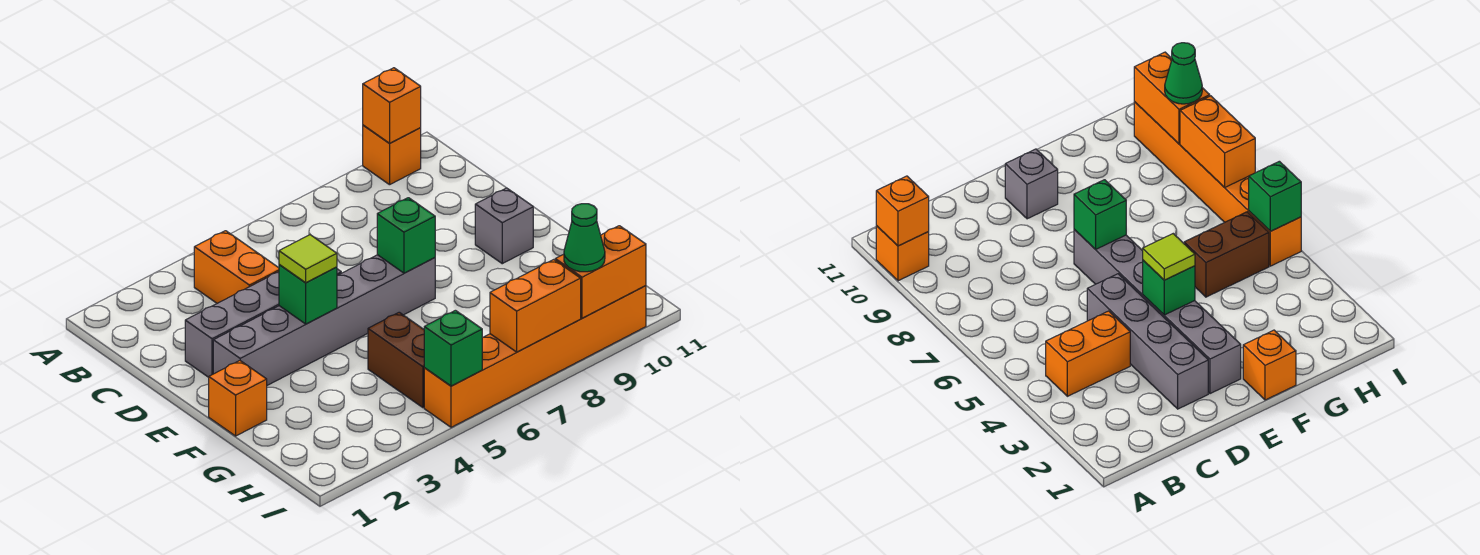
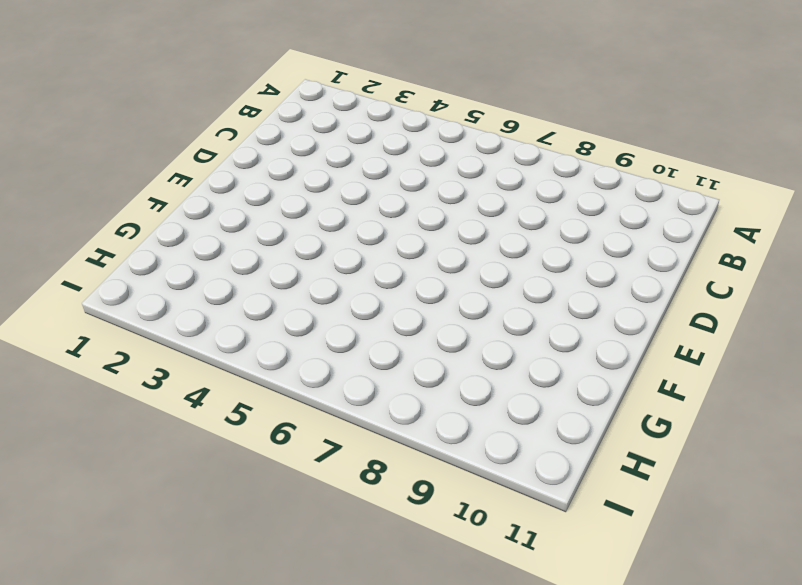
none -> orange 1x1 brick [363,125,421,185]
none -> orange 1x2 brick [194,231,279,303]
none -> grey 1x4 brick [185,269,341,377]

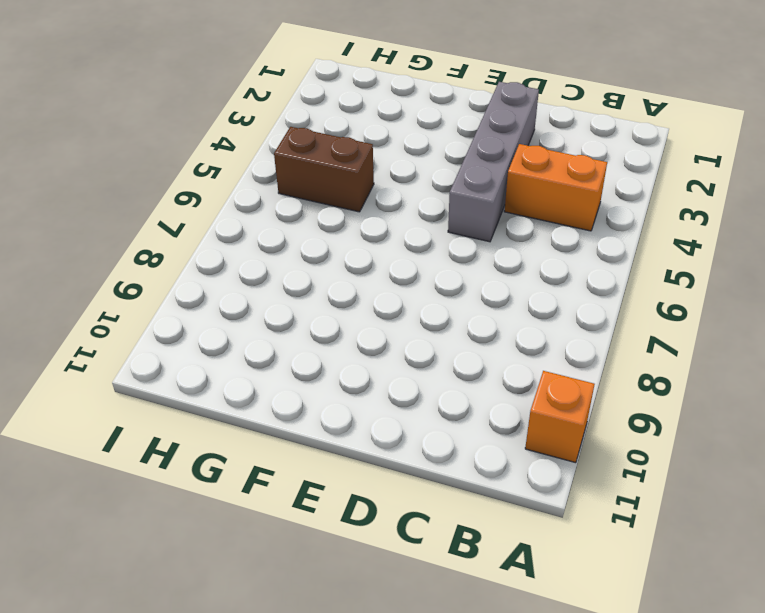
none -> grey 1x6 brick [213,255,435,385]
none -> grey 1x1 brick [475,188,533,264]
none -> orange 1x1 brick [209,361,267,436]

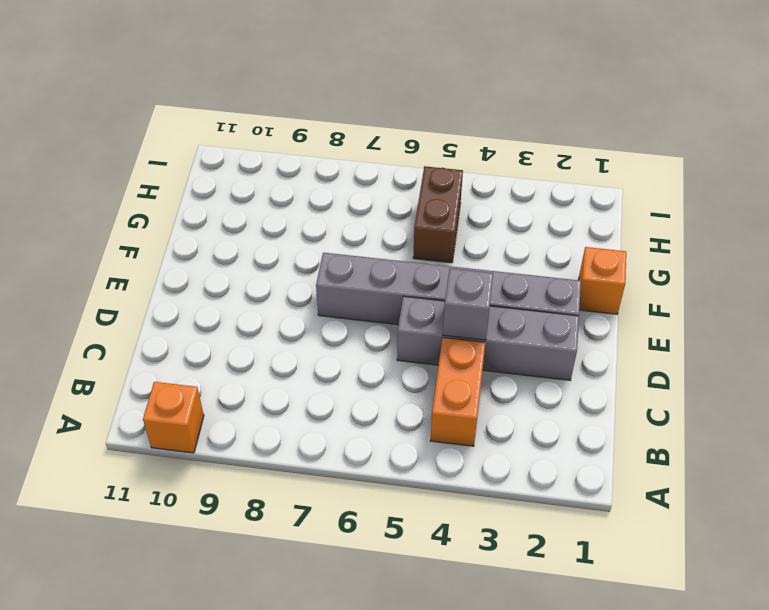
grey 1x1 brick [443,268,493,340] -> grey 1x1 brick moved to [475,188,533,264]
none -> orange 1x6 brick [424,286,646,427]
none -> orange 1x1 brick [363,68,421,143]
none -> green 1x1 brick [279,264,337,324]

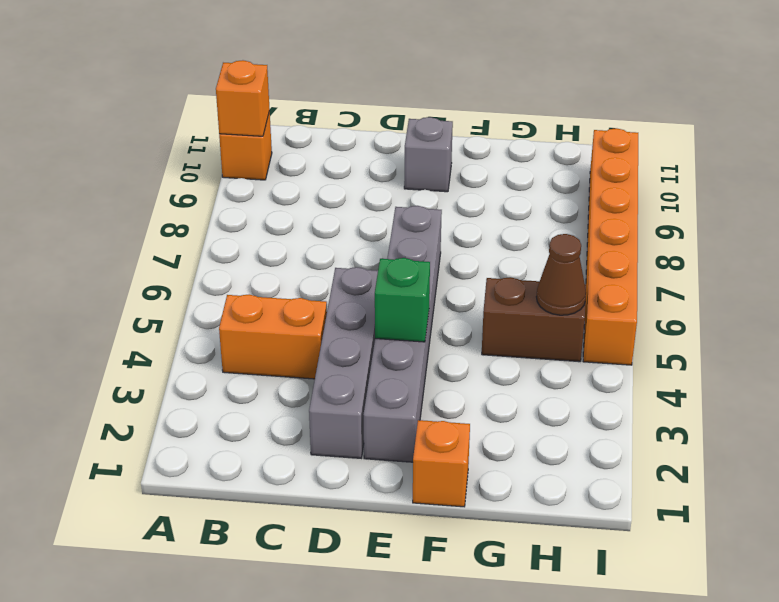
brown 1x1 cone [536,234,586,315] -> none
none -> green 1x1 brick [377,198,435,273]
none -> green 1x1 brick [424,310,482,386]
none -> orange 1x2 brick [490,260,581,352]

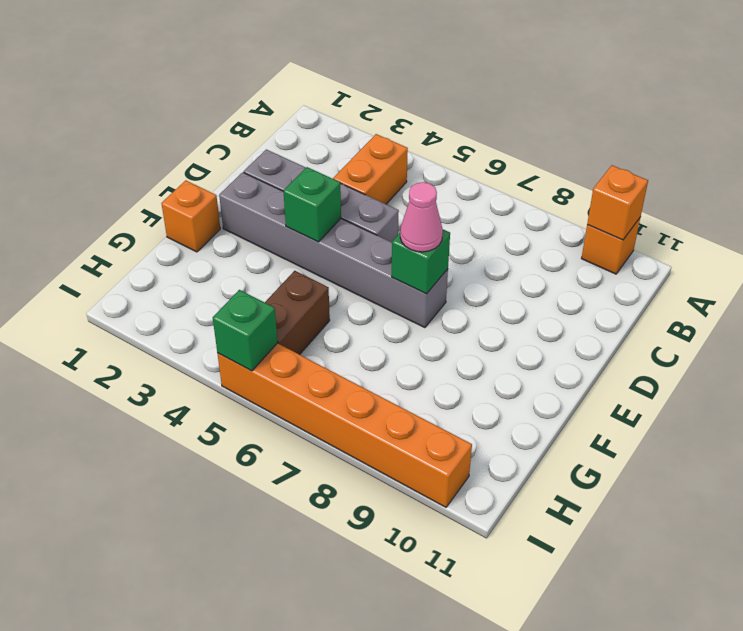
pink 1x1 cone [400,182,443,252] -> none
none -> grey 1x1 brick [475,188,533,264]
none -> orange 1x2 brick [490,260,581,352]
none -> orange 1x2 brick [555,226,646,318]

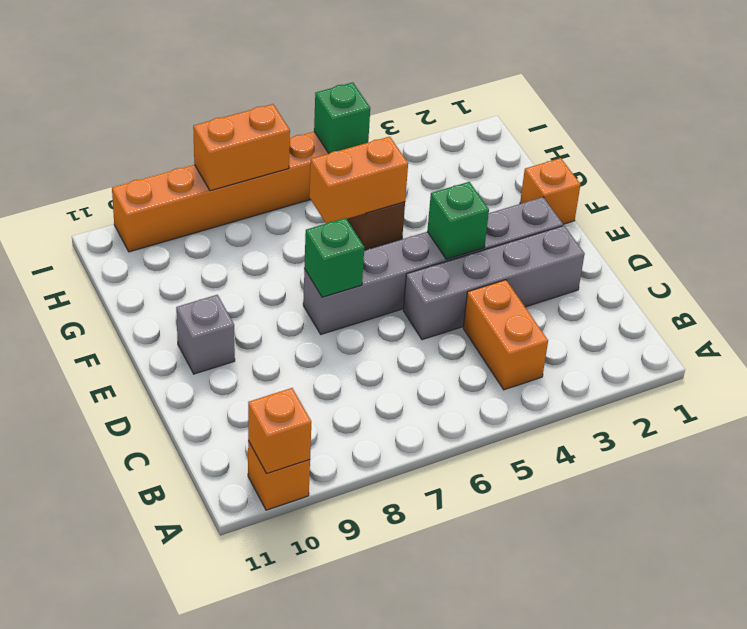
orange 1x2 brick [309,137,408,224] -> orange 1x2 brick moved to [555,226,646,318]
none -> lime 1x1 tile [279,235,337,282]
none -> green 1x1 cone [564,204,605,272]

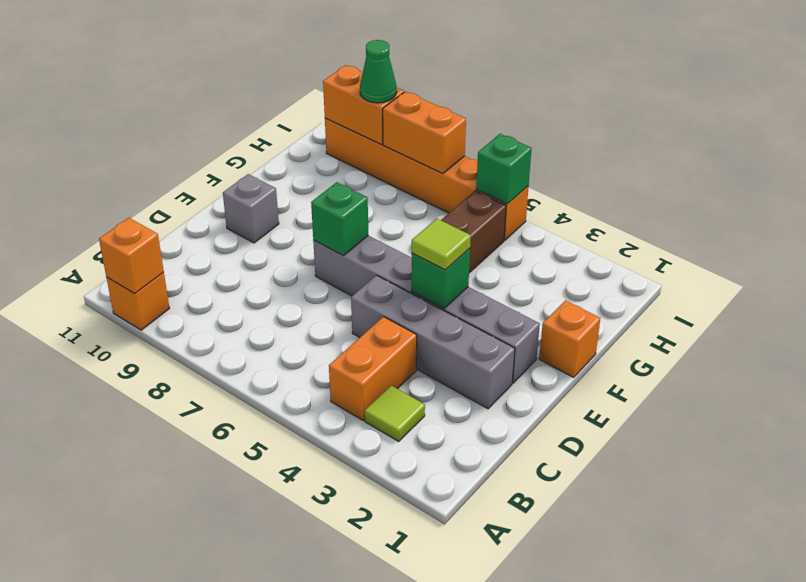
lime 1x1 tile [365,385,425,441] -> none

